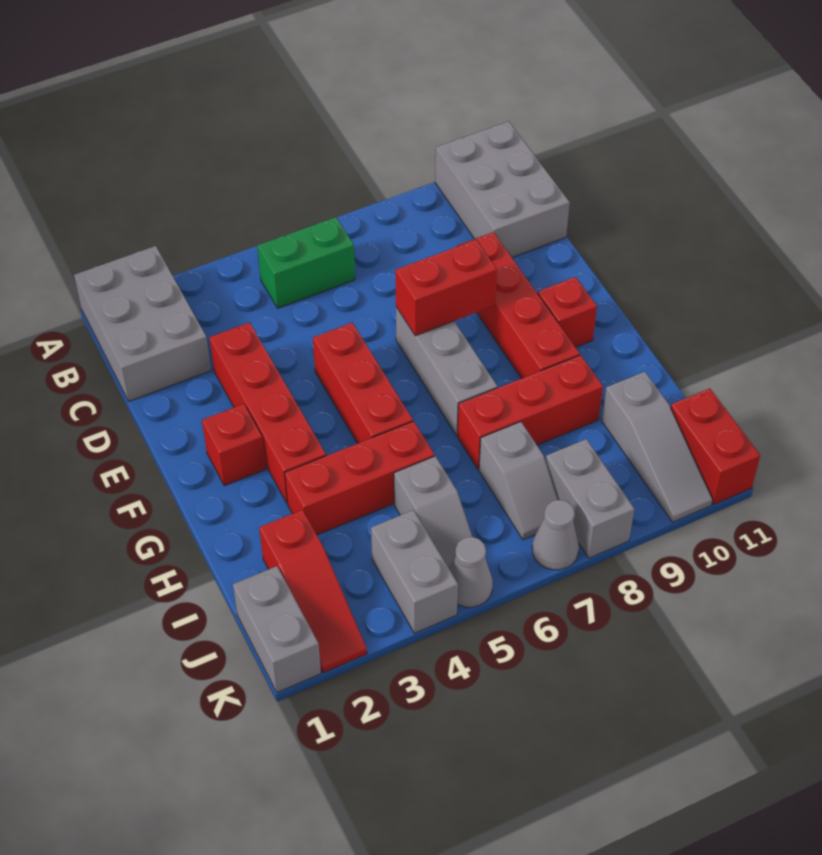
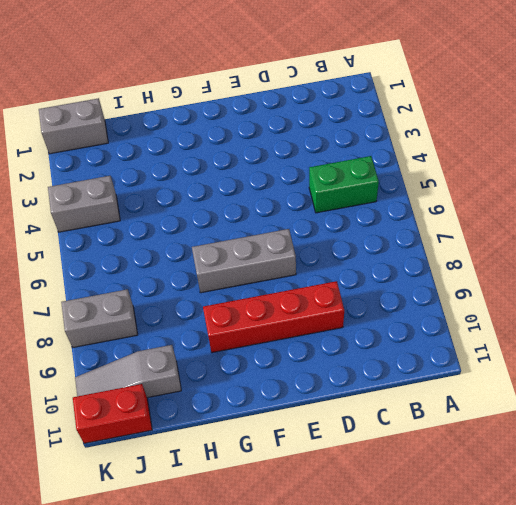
green 1x2 brick [309,156,379,213] -> green 1x2 brick turned to [257,217,355,308]
none -> grey 2x3 brick [74,246,211,401]
none -> grey 2x3 brick [435,121,570,257]
none -> red 1x4 brick [209,322,326,503]

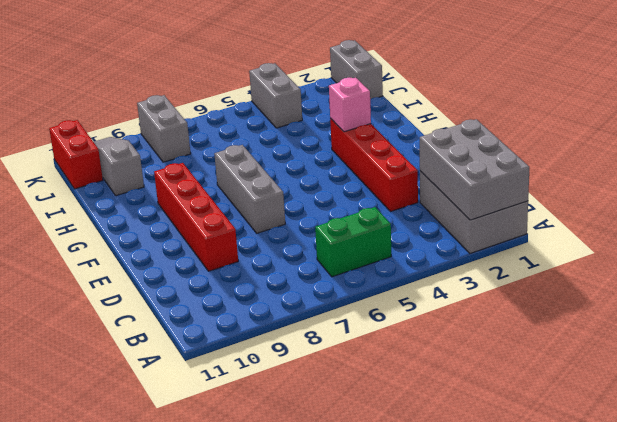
grey 2x3 brick [420,119,529,220] -> grey 2x3 brick moved to [435,121,570,257]
pink 1x1 brick [329,78,371,132] -> none
none -> red 1x3 brick [313,323,413,443]
none -> red 1x1 brick [202,404,265,486]
none -> red 1x1 brick [538,277,597,347]

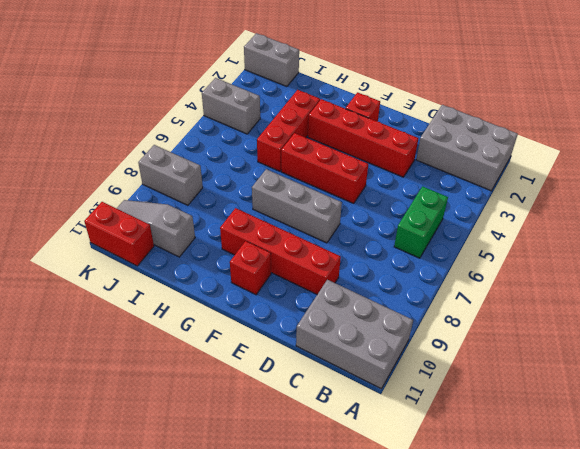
none -> red 1x3 brick [457,355,603,469]
none -> red 1x3 slope [259,510,367,673]
none -> grey 1x2 slope [394,456,473,569]

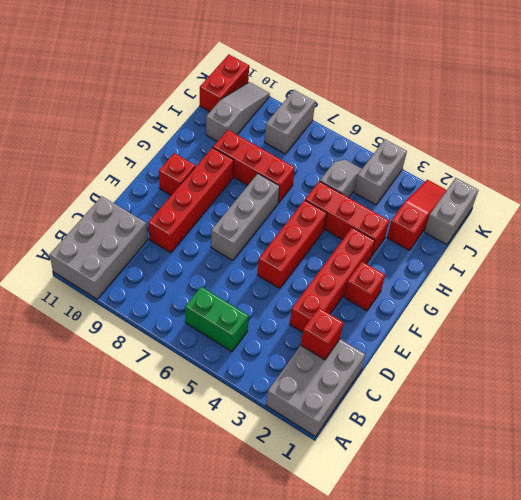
red 1x1 brick [301,308,344,360] -> none
none -> grey 1x2 slope [479,422,558,540]
none -> grey 1x1 cone [450,537,493,607]
none -> grey 1x1 cone [532,500,579,570]

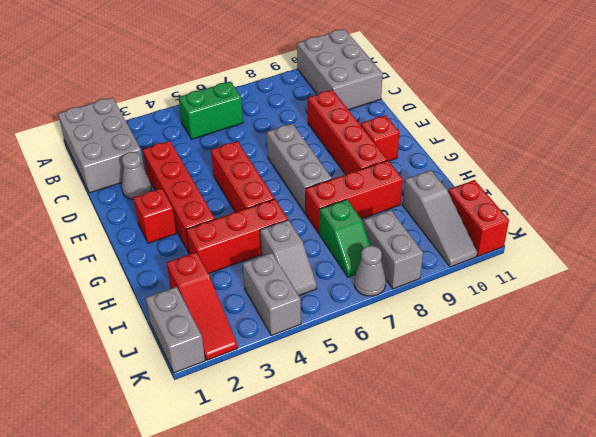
grey 1x1 cone [122,152,151,199] -> grey 1x1 cone moved to [450,537,493,607]
green 1x2 slope [320,199,370,277] -> grey 1x2 slope [479,422,558,540]
none -> red 1x2 brick [395,240,497,336]

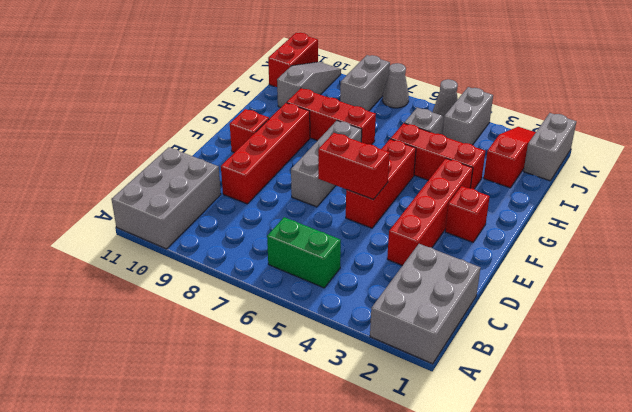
red 1x2 brick [318,133,390,200] -> red 1x2 brick moved to [395,240,497,336]
none -> grey 1x2 slope [479,422,558,540]

